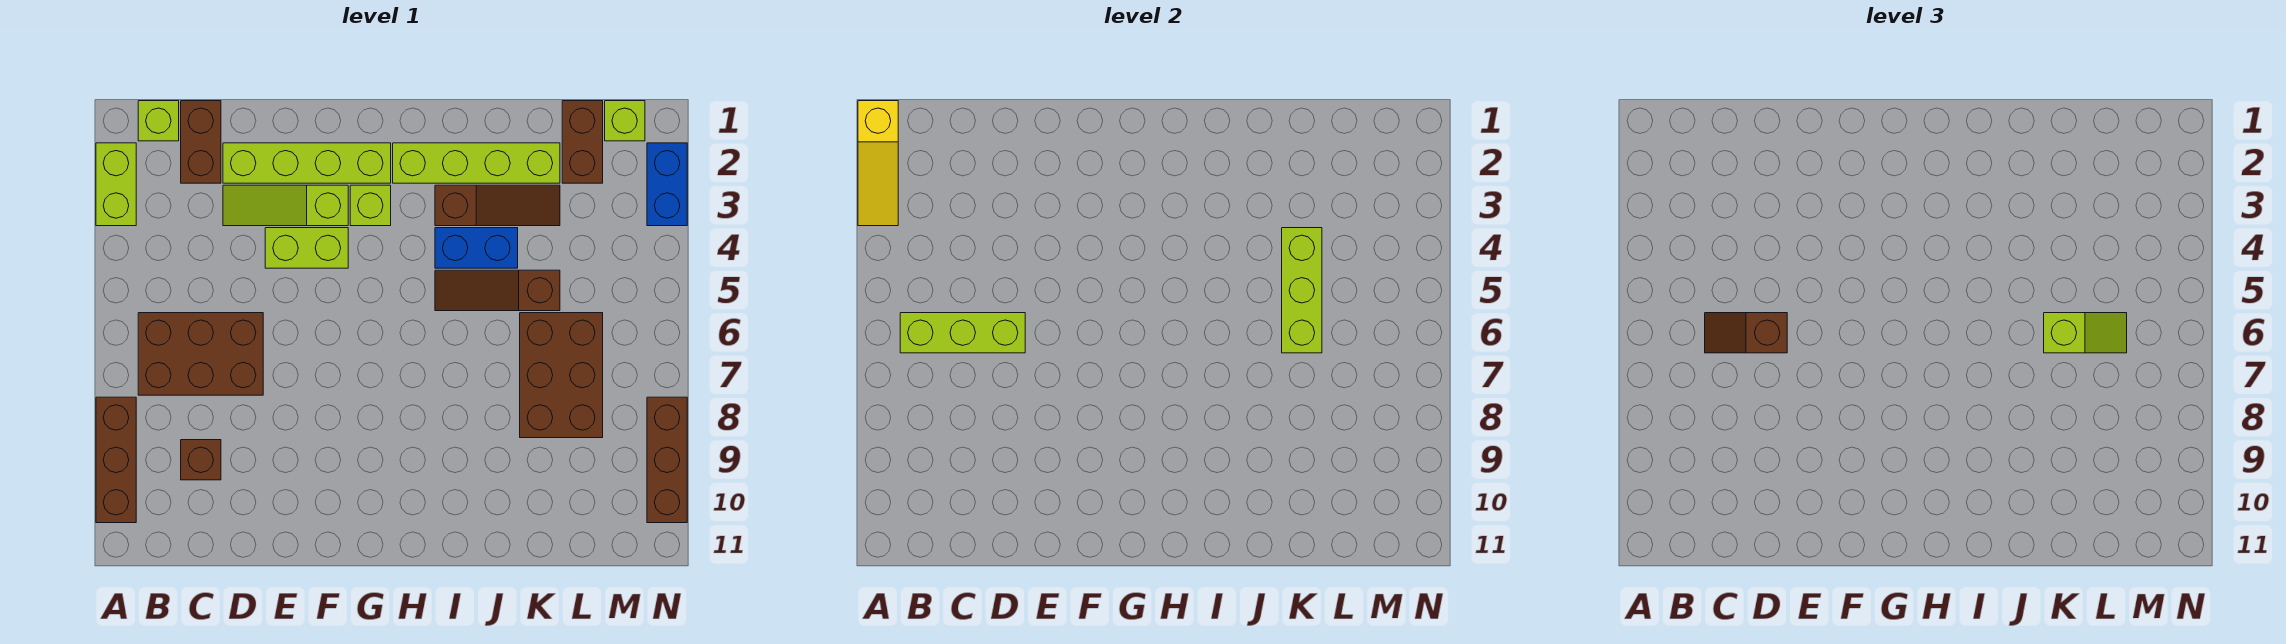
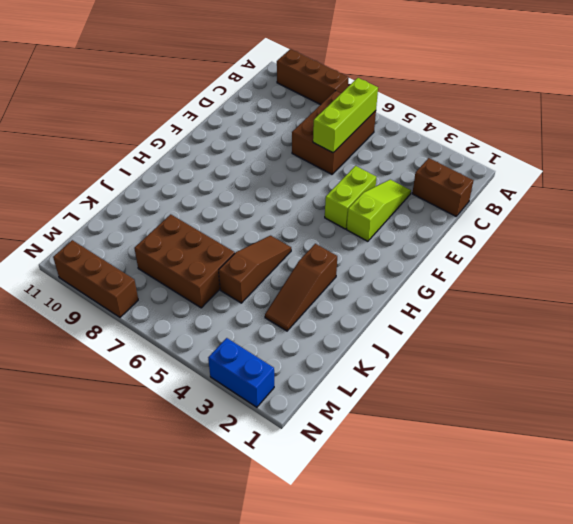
none -> lime 1x2 brick [96,143,136,226]
none -> lime 1x1 brick [138,101,179,141]
none -> brown 1x1 brick [181,440,221,480]

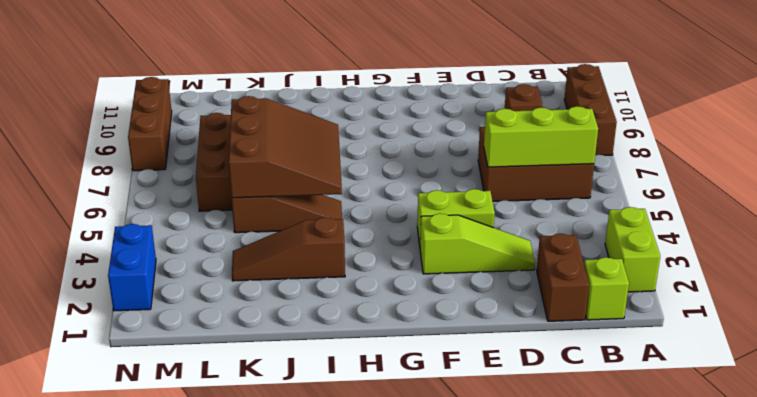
brown 3x3 slope [229,96,342,198] -> lime 1x3 brick [1282,228,1322,353]
none -> lime 1x4 brick [223,143,391,183]
none -> lime 1x1 brick [350,185,391,226]
none -> lime 1x4 brick [393,143,560,183]

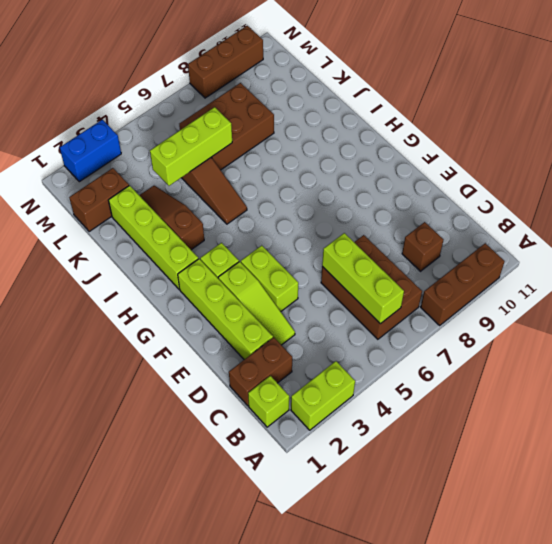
none -> blue 1x2 brick [435,228,518,268]
none -> lime 1x1 brick [605,101,645,141]
none -> yellow 1x3 slope [858,101,898,226]

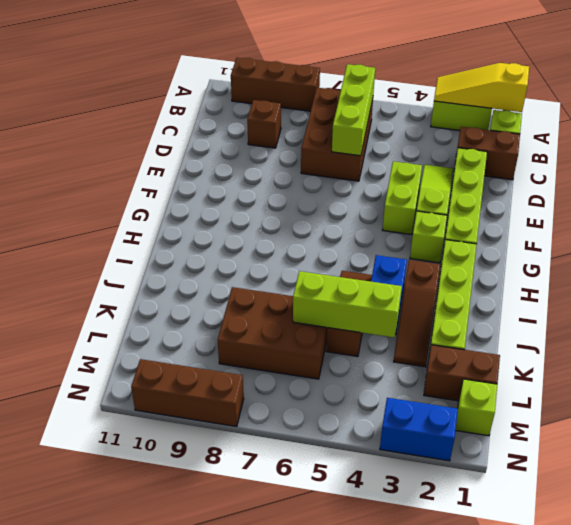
none -> brown 1x2 slope [1705,313,1787,353]
none -> lime 1x2 slope [2044,313,2127,353]

